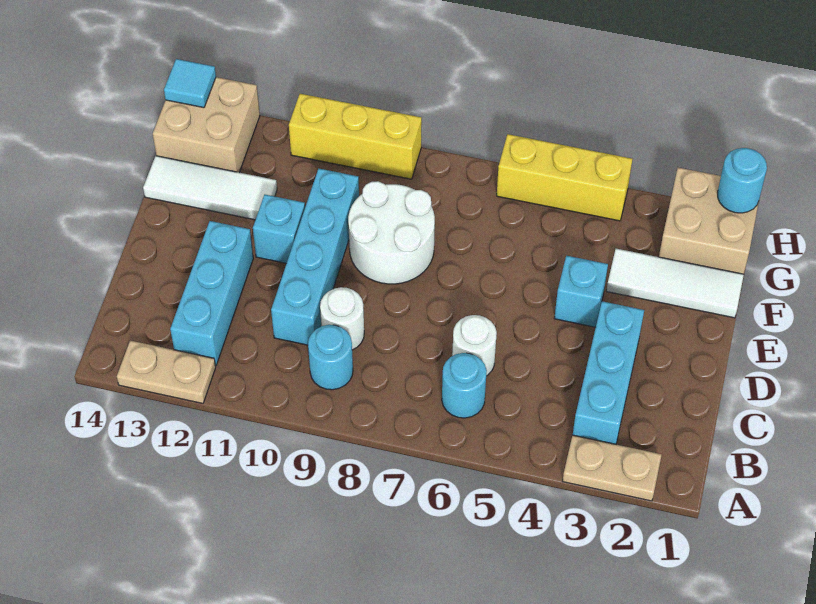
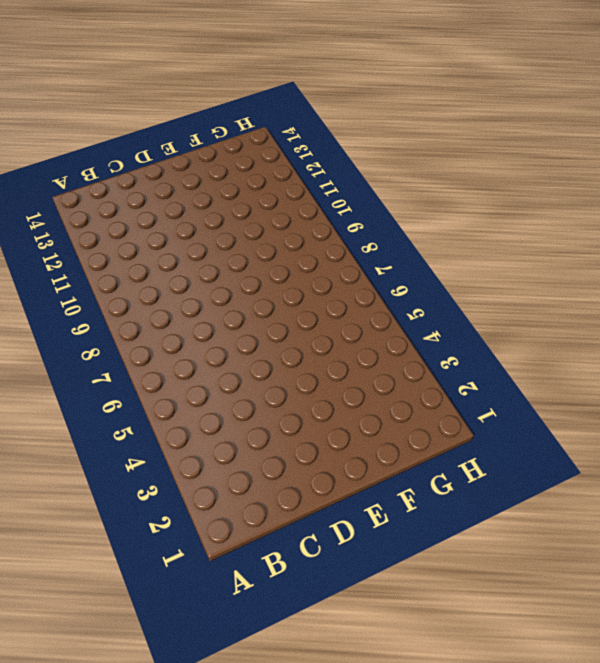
none -> tan 1x2 plate [563,435,662,501]
none -> tan 1x2 plate [117,341,216,403]
none -> cyan 1x3 brick [573,301,644,444]

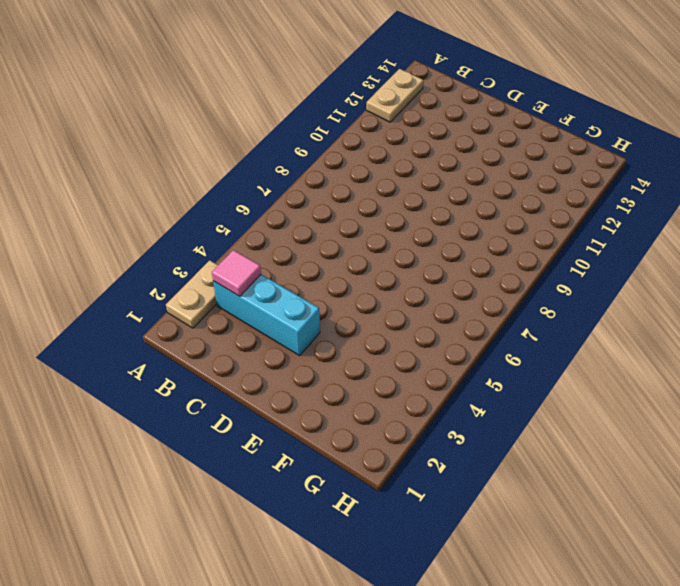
pink 1x1 tile [212,250,261,296] -> none
none -> cyan 1x1 round brick [442,353,487,418]
none -> cyan 1x1 round brick [308,325,353,390]
none -> cyan 1x3 brick [170,221,253,365]

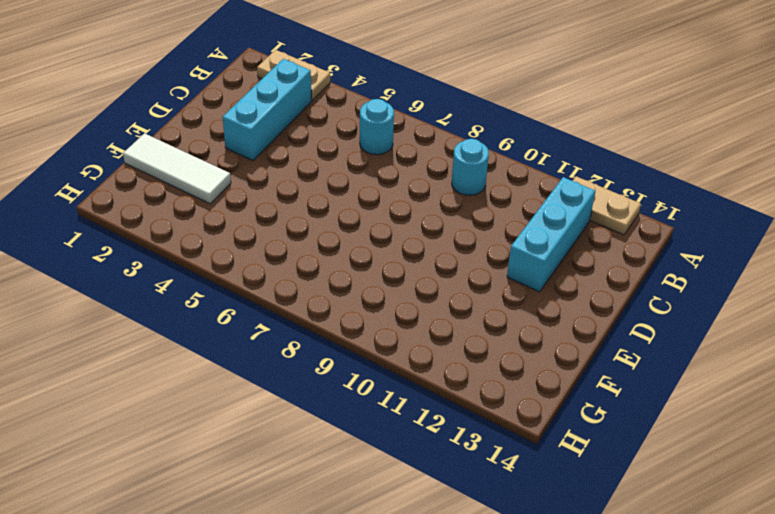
none -> white 1x1 round brick [452,315,497,376]
none -> white 1x1 round brick [320,287,364,350]
none -> cyan 1x4 brick [271,169,359,345]

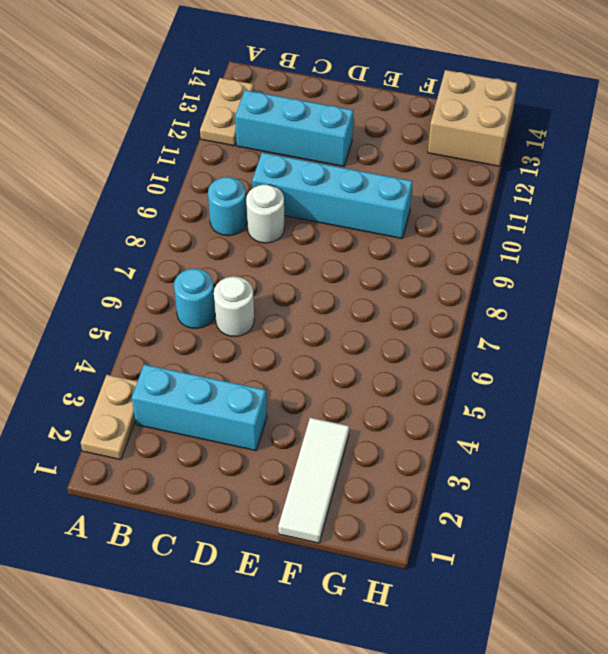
none -> cyan 1x1 brick [554,256,608,327]
none -> white 2x2 round brick [348,181,435,284]
none -> cyan 1x1 brick [253,195,305,263]

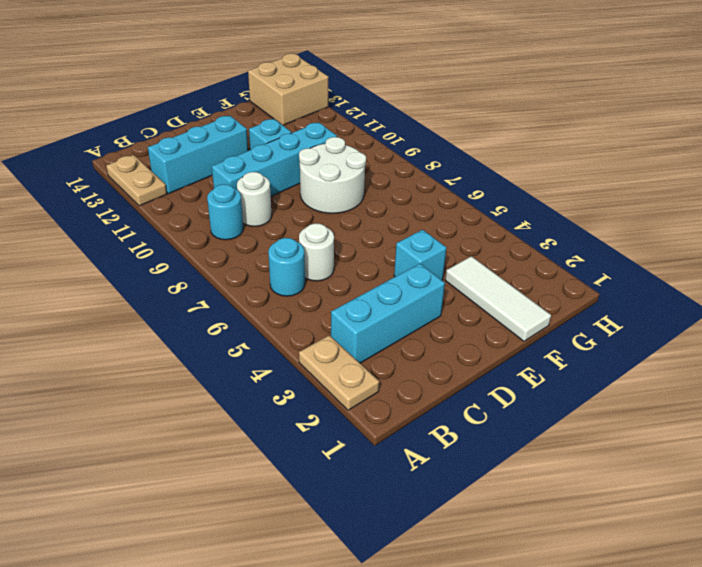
none -> white 1x3 tile [143,156,277,220]
none -> tan 2x2 brick [659,168,759,274]
none -> yellow 1x3 brick [497,134,632,221]

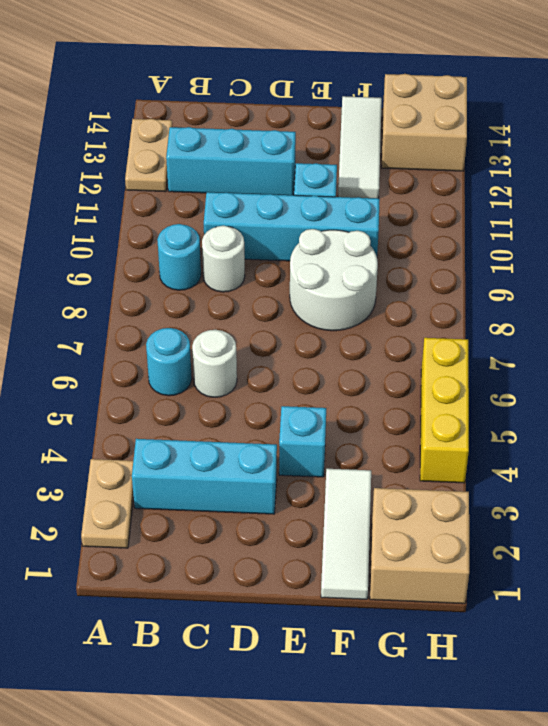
none -> yellow 1x3 brick [289,94,422,179]
none -> cyan 1x1 round brick [718,148,767,213]
none -> cyan 1x1 tile [164,59,216,108]

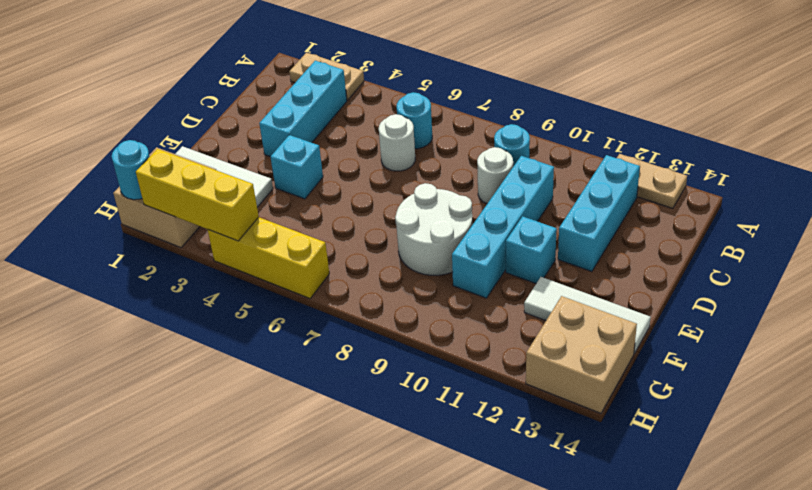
yellow 1x3 brick [136,149,259,241] -> yellow 1x3 brick moved to [289,94,422,179]
none -> cyan 1x1 tile [164,59,216,108]

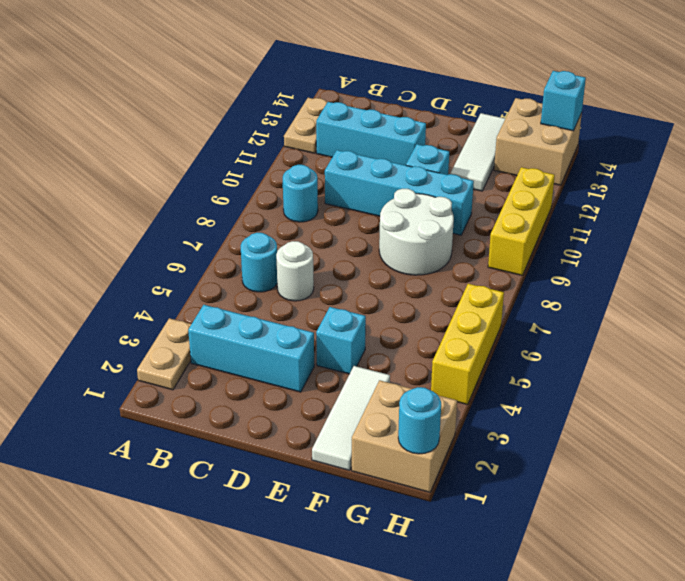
cyan 1x1 brick [541,71,586,131] -> cyan 1x1 tile [164,59,216,108]
none -> white 1x1 round brick [320,287,364,350]

